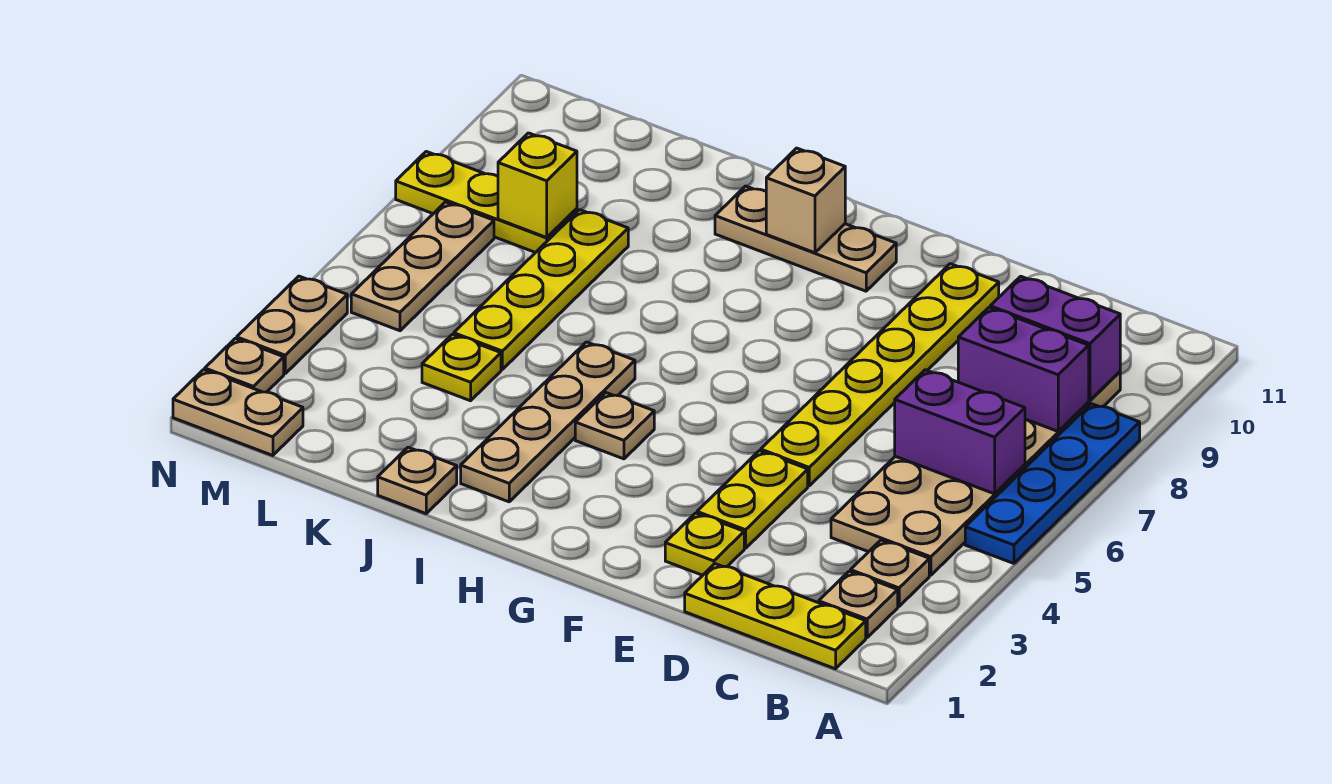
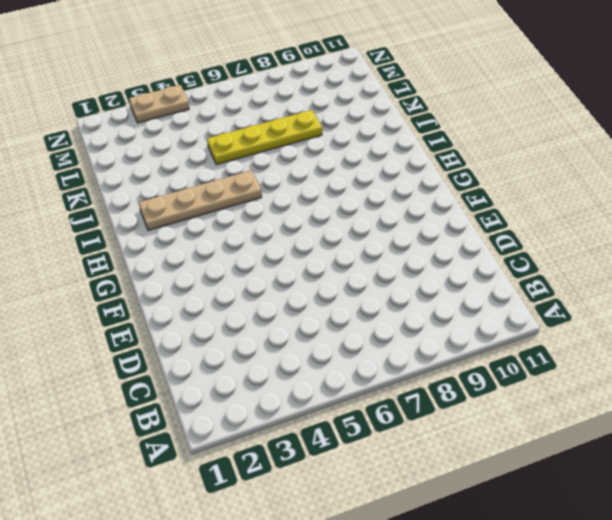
none -> blue 1x4 plate [965,404,1140,563]
none -> yellow 1x3 plate [685,564,866,669]
none -> tan 1x1 plate [819,571,898,637]

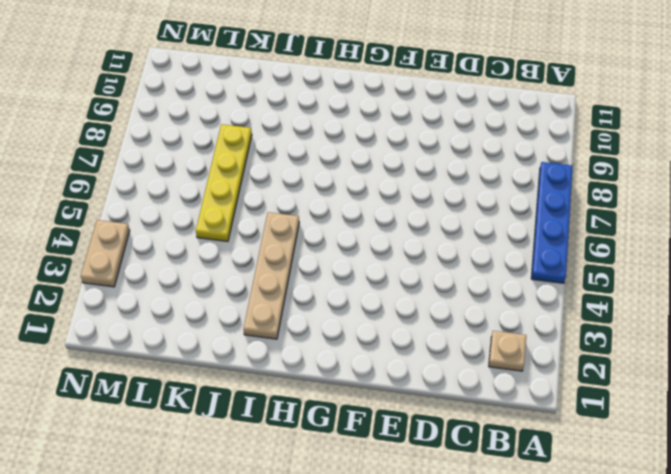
none -> yellow 1x3 plate [685,564,866,669]
none -> tan 1x1 plate [850,540,929,606]
none -> tan 2x6 plate [831,372,1120,575]

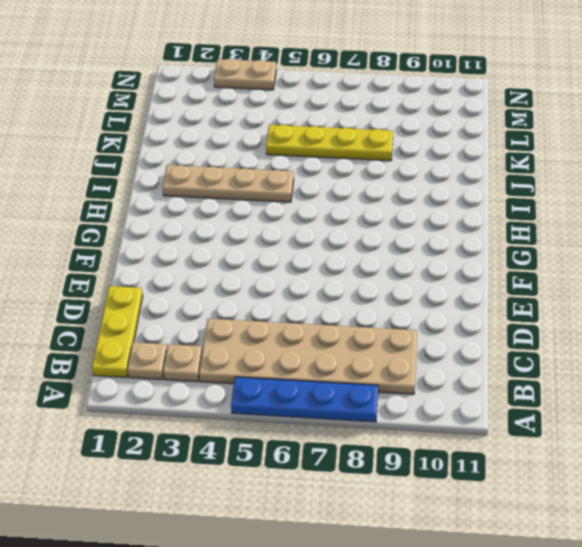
none -> yellow 1x1 plate [665,513,744,575]
none -> yellow 1x2 plate [697,451,808,548]
none -> yellow 1x6 plate [761,264,999,486]

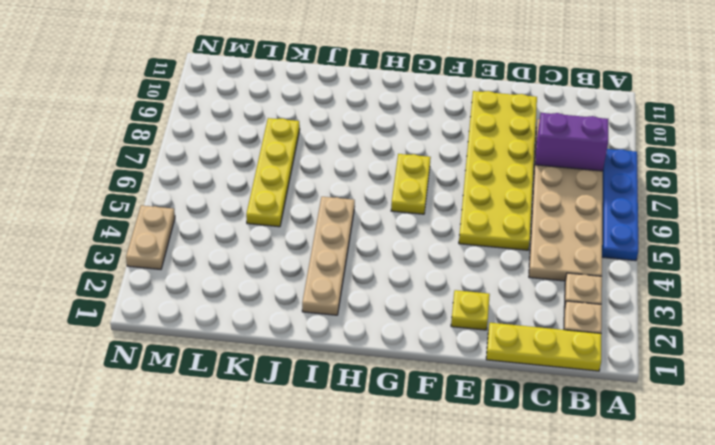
yellow 2x6 plate [459,91,537,250] -> yellow 1x6 plate [761,264,999,486]
yellow 1x2 plate [391,154,431,214] -> yellow 1x2 plate moved to [697,451,808,548]
none -> tan 1x3 plate [715,186,896,291]
none -> tan 1x1 plate [575,393,654,459]
none -> tan 1x1 plate [378,447,457,514]

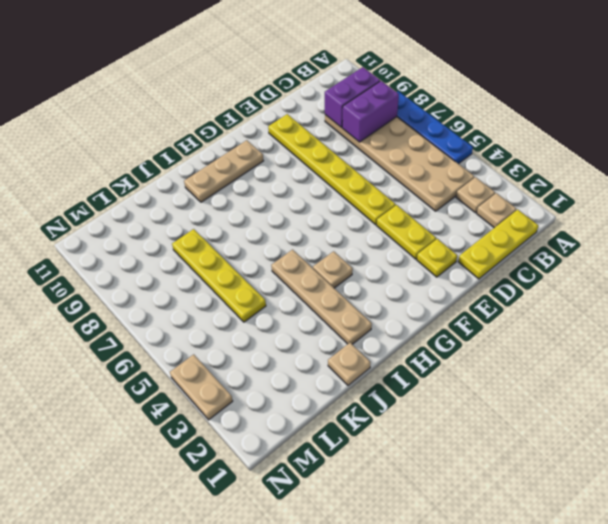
none -> yellow 1x1 plate [422,334,501,401]
none -> yellow 1x3 plate [396,152,577,253]
none -> tan 1x2 plate [173,370,303,456]

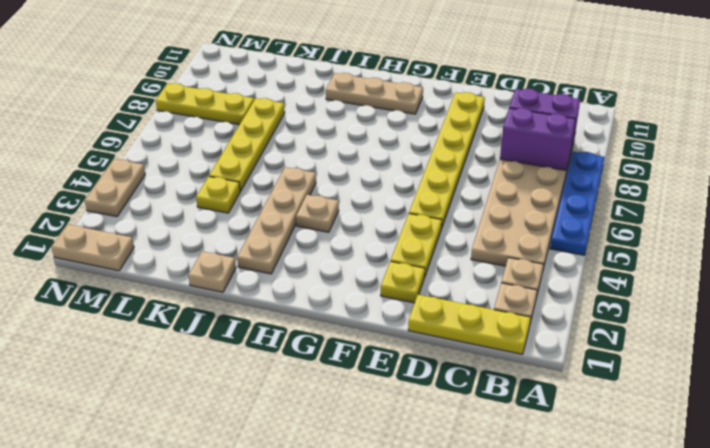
none -> tan 1x3 plate [351,202,494,331]
none -> tan 1x1 plate [205,339,284,392]
none -> purple 1x2 brick [895,370,1025,494]

